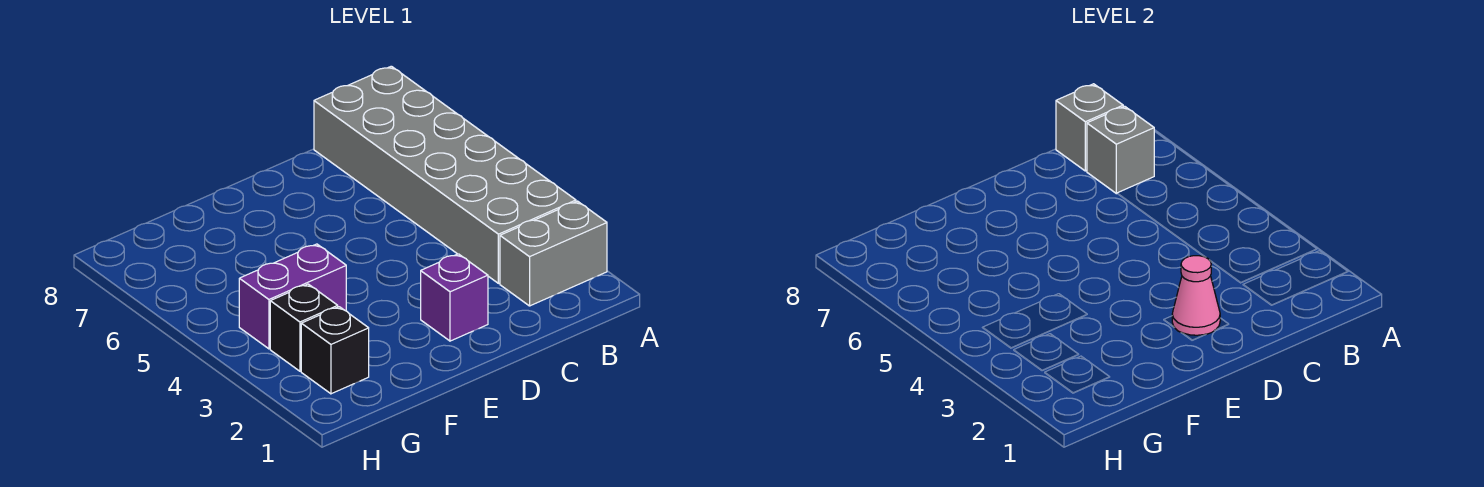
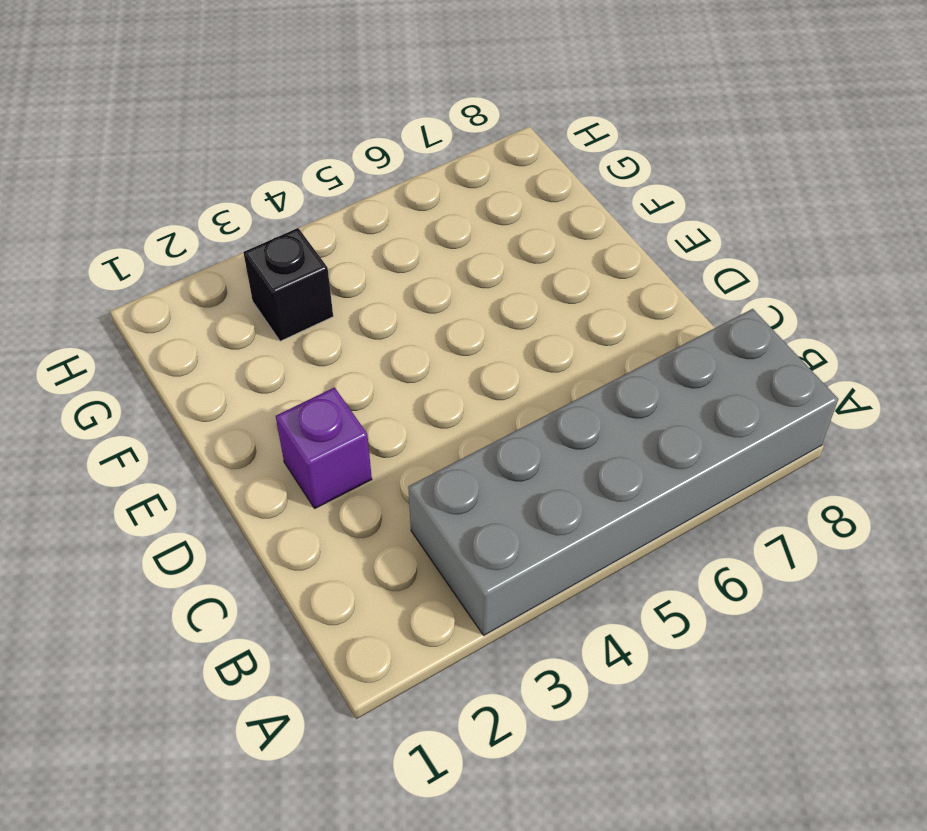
none -> grey 1x2 brick [500,201,607,306]
none -> purple 1x2 brick [239,244,346,349]

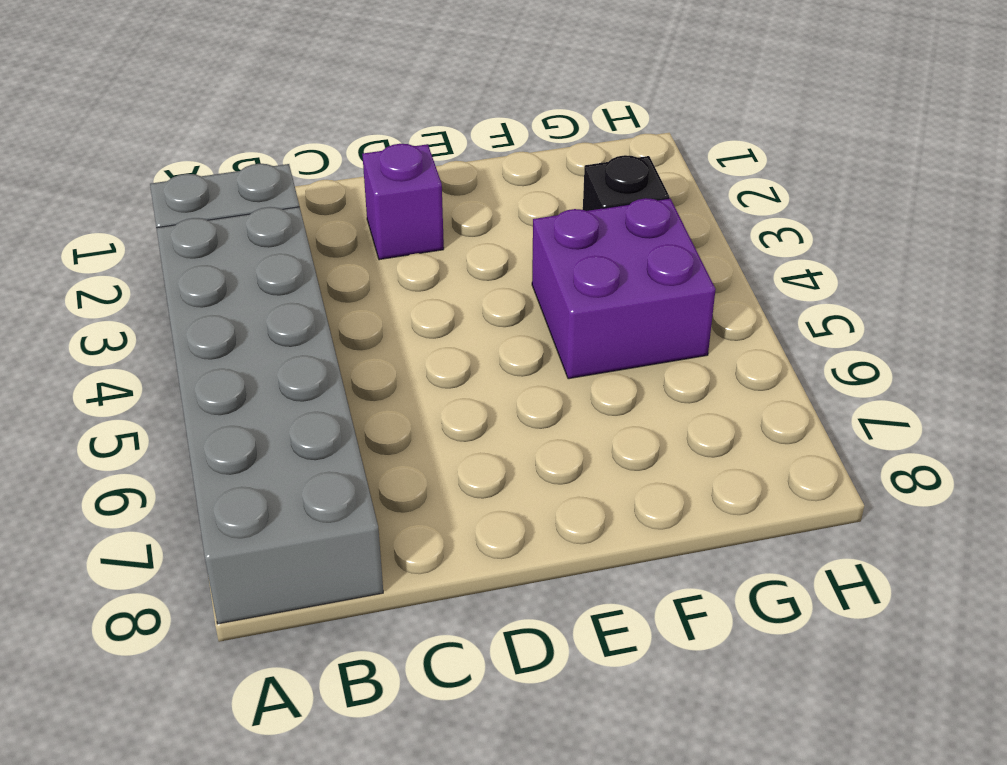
purple 2x2 brick [532,198,716,379] -> purple 1x2 brick [239,244,346,349]
none -> black 1x1 brick [301,307,369,394]
none -> grey 1x1 brick [1087,106,1154,194]

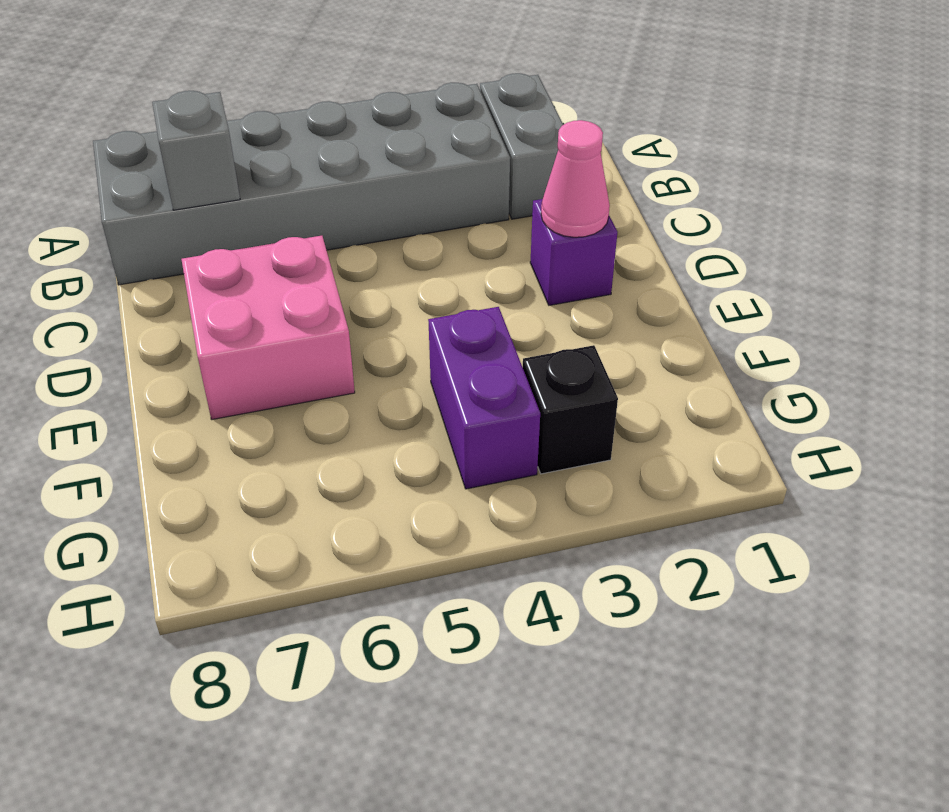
pink 2x2 brick [181,236,355,420] -> none
none -> black 1x1 brick [301,307,369,394]
none -> grey 1x1 brick [1056,84,1123,171]

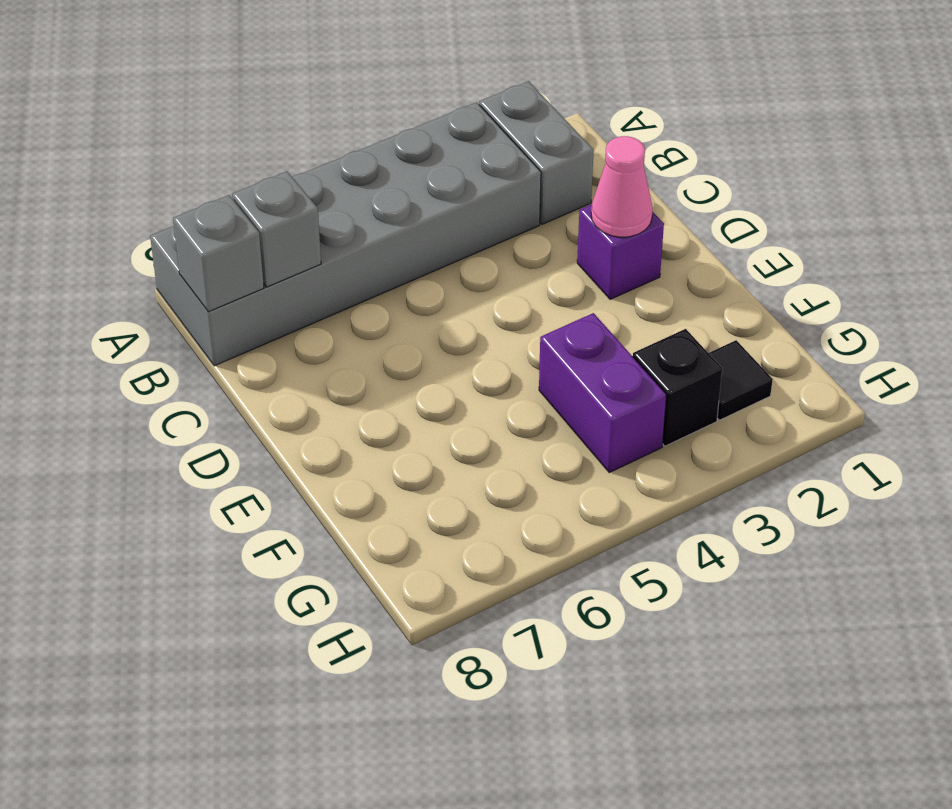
black 1x1 tile [709,340,773,420] -> black 1x1 brick [301,307,369,394]

